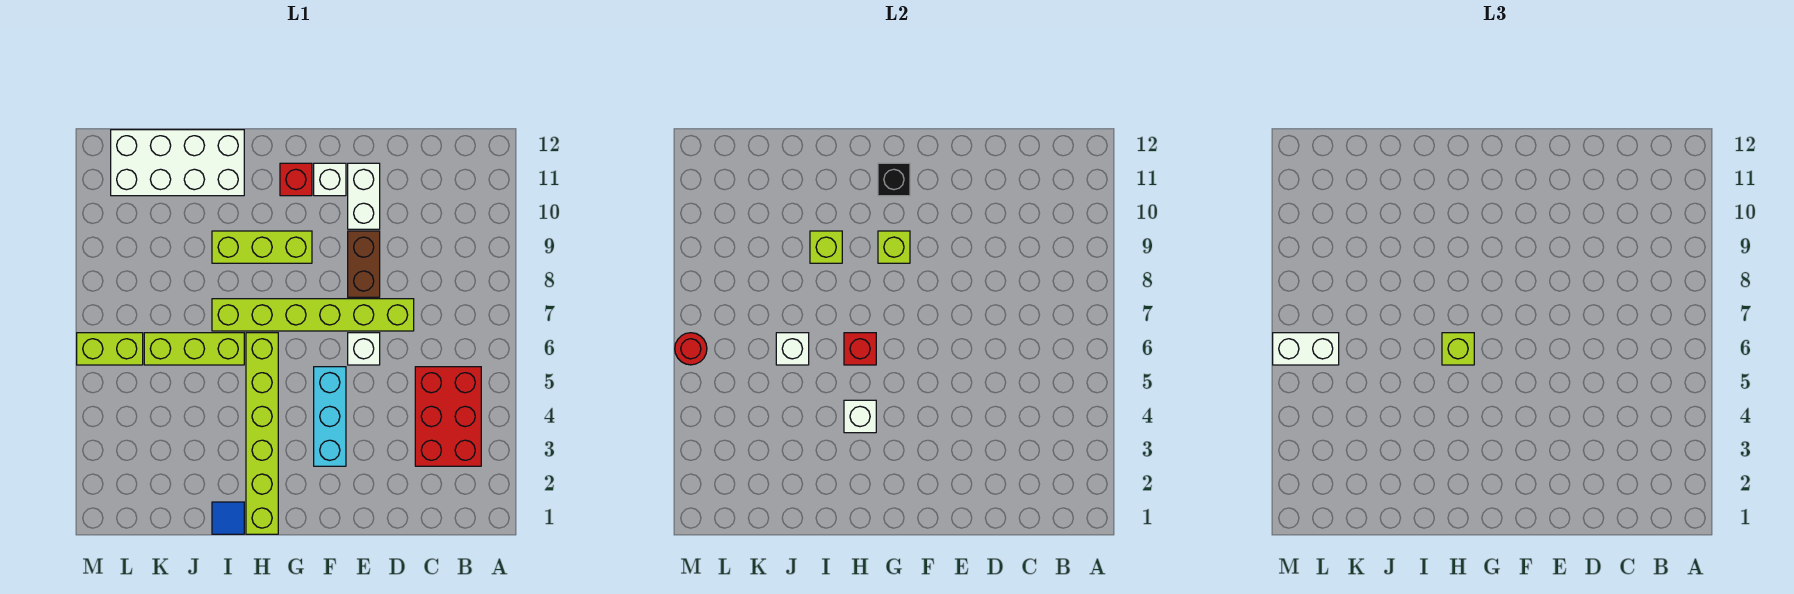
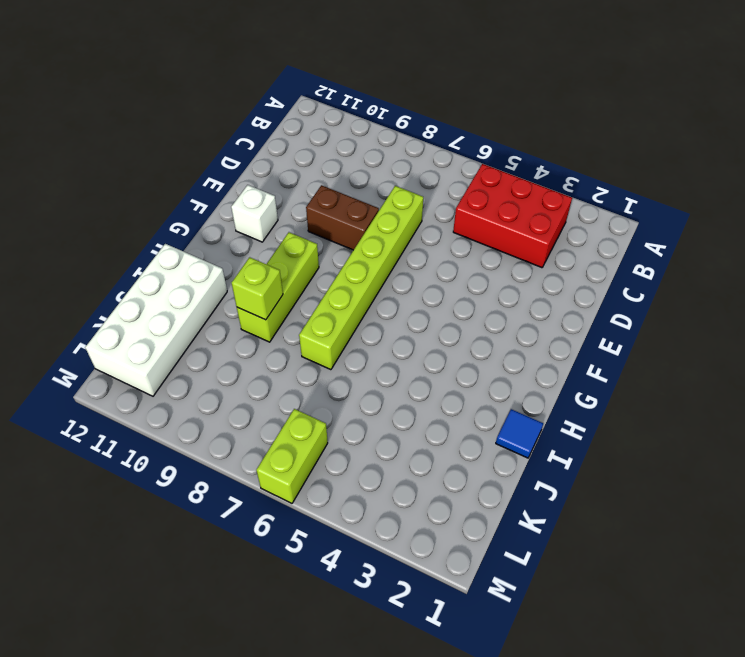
none -> white 1x1 brick [348,333,380,365]
none -> white 1x2 brick [348,163,380,229]
none -> cyan 1x3 brick [314,367,346,466]

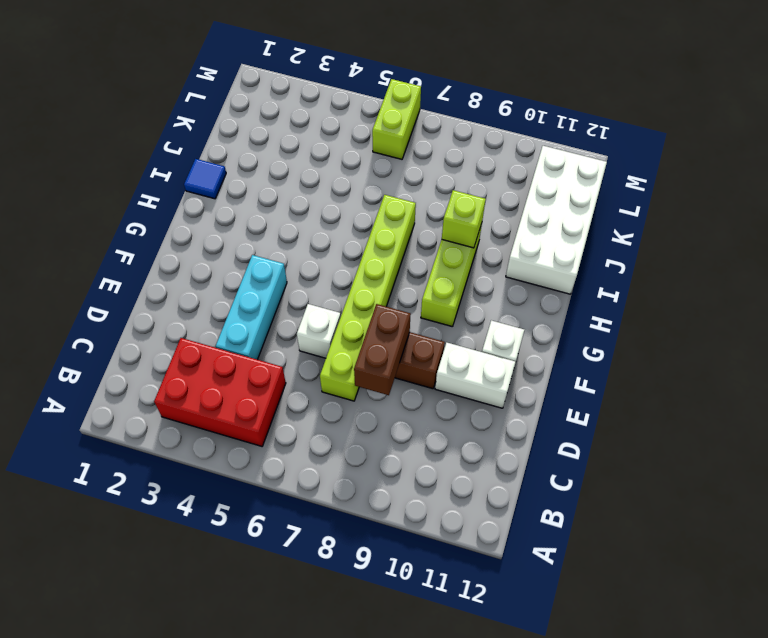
cyan 1x3 brick [216,255,287,360] -> cyan 1x3 brick turned to [314,367,346,466]
brown 1x2 brick [354,304,411,395] -> none
none -> red 1x1 brick [280,163,312,196]
none -> lime 1x6 brick [246,333,278,534]
none -> lime 1x3 brick [144,333,244,365]

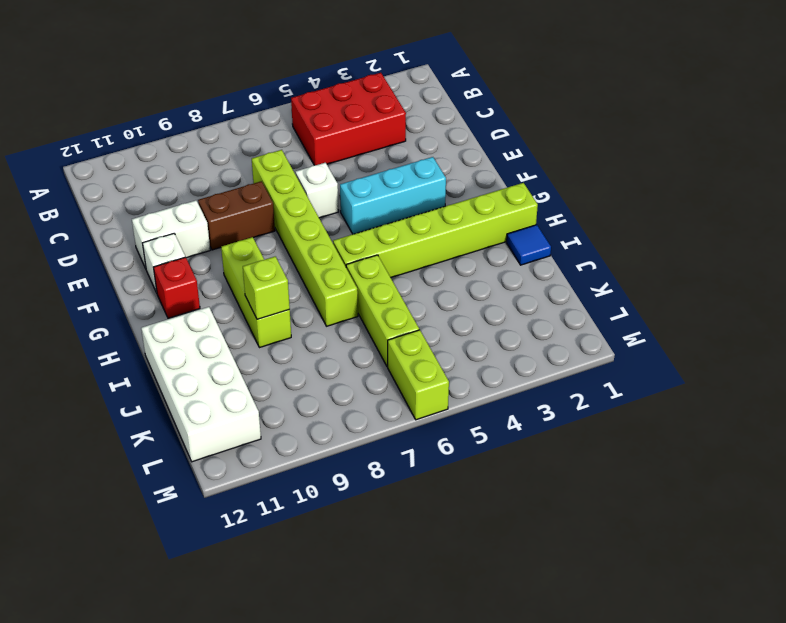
none -> lime 1x1 brick [878,231,910,263]
none -> black 1x1 brick [878,163,910,196]
none -> white 1x1 brick [844,400,876,433]

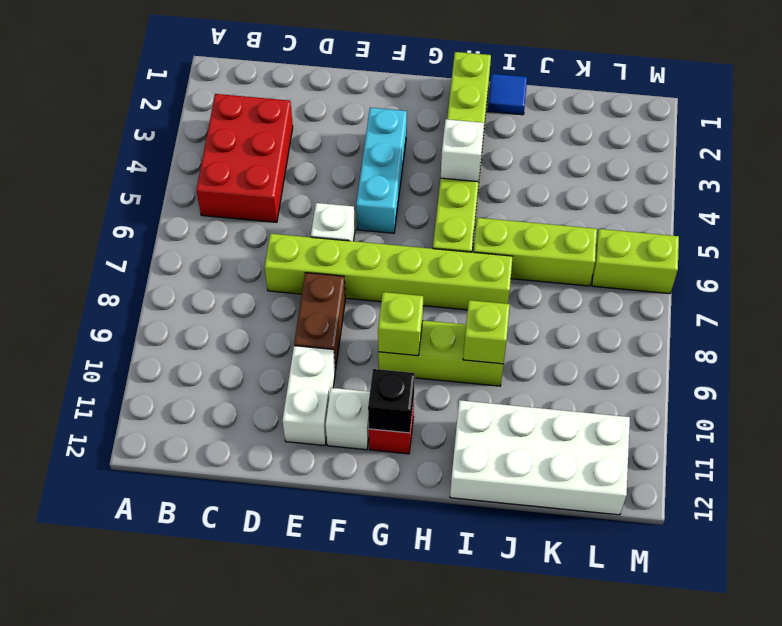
none -> red 1x1 brick [844,333,876,365]
none -> white 1x1 brick [776,333,809,365]
none -> red 1x1 round brick [675,333,707,365]

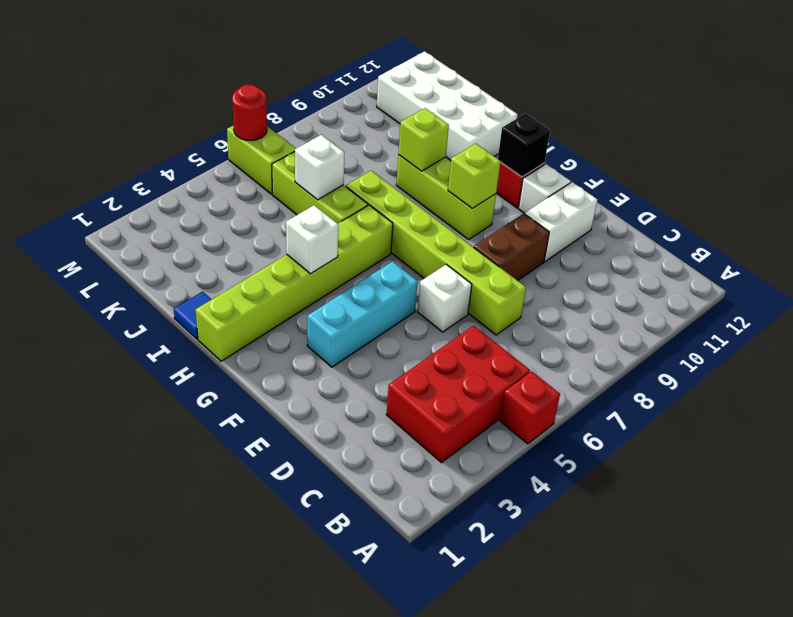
red 1x1 brick [500,371,560,444] -> red 1x1 brick moved to [844,333,876,365]
none -> lime 1x1 brick [1442,333,1474,365]
none -> white 1x2 brick [1273,333,1339,365]

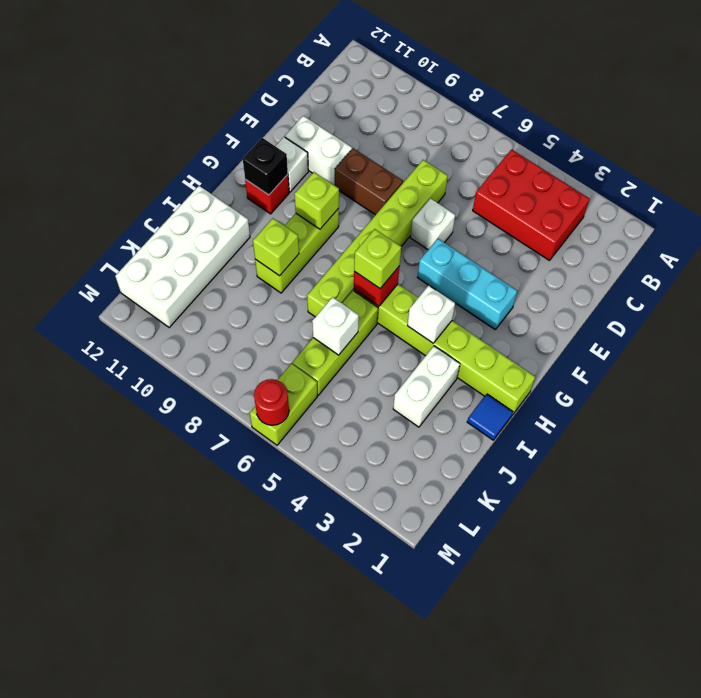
white 1x2 brick [393,346,460,427] -> white 1x2 brick moved to [1273,333,1339,365]

